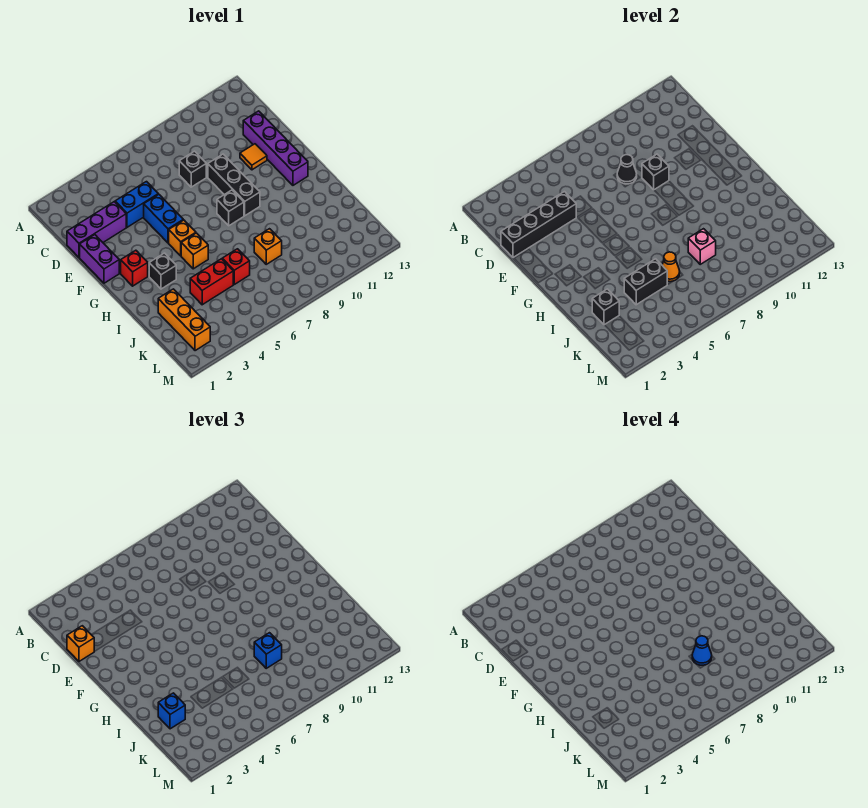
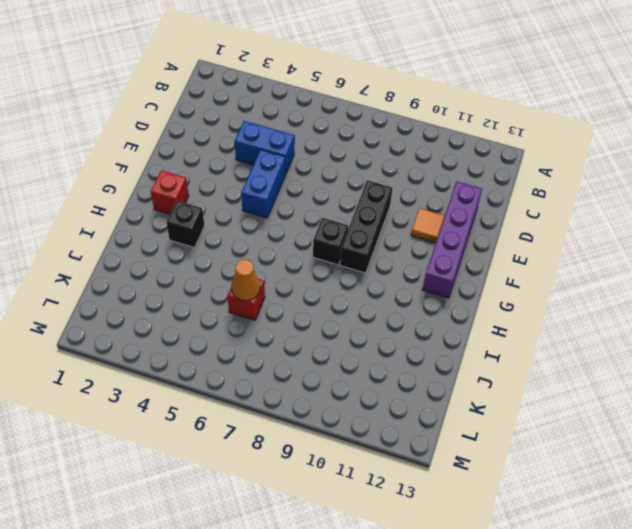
none -> purple 1x3 brick [67,202,126,257]
none -> black 1x1 brick [179,151,206,187]
none -> purple 1x2 brick [80,235,119,283]

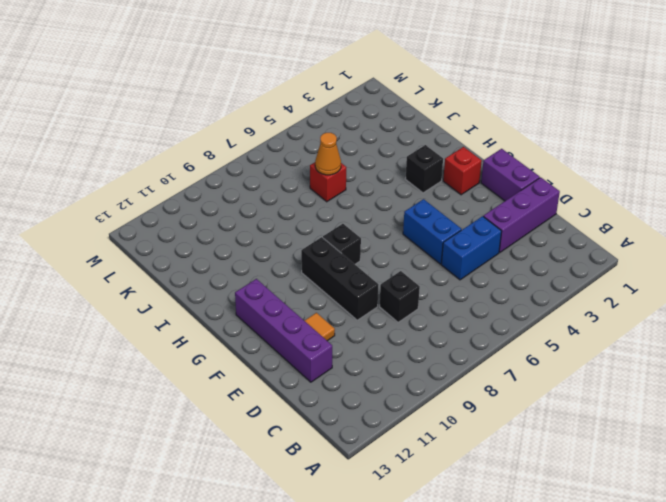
none -> orange 1x1 brick [169,220,196,256]
none -> orange 1x1 brick [181,233,208,269]
none -> orange 1x3 brick [158,289,210,351]

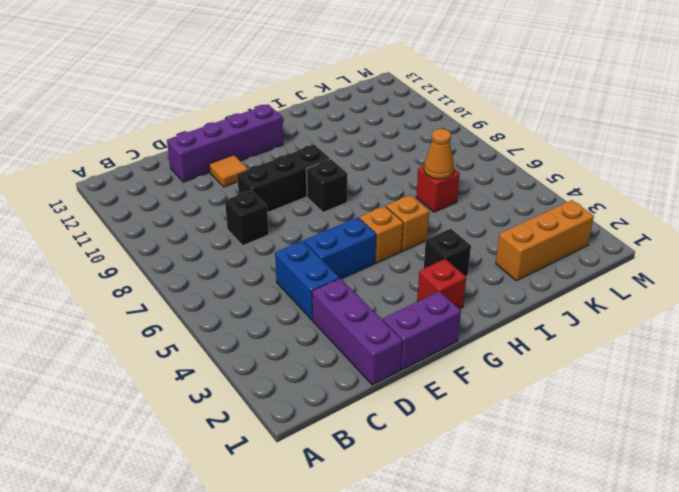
none -> red 1x2 brick [190,259,233,305]
none -> orange 1x1 brick [254,229,282,264]
none -> black 1x4 brick [501,192,576,257]

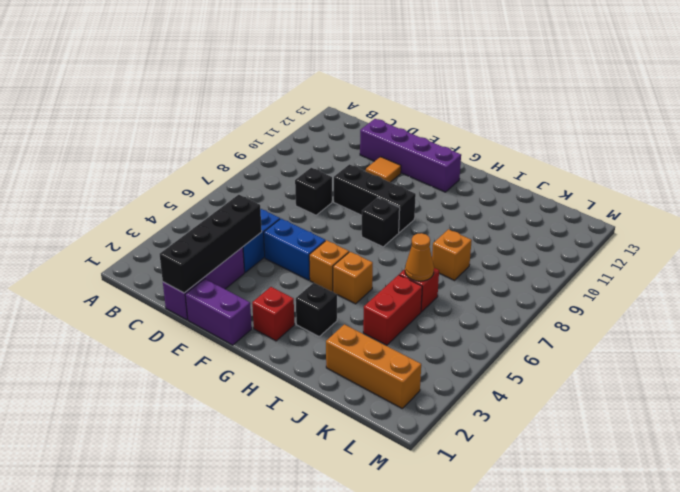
none -> black 1x1 cone [617,155,637,184]
none -> black 1x1 brick [642,154,669,190]
none -> black 1x1 brick [592,289,619,325]

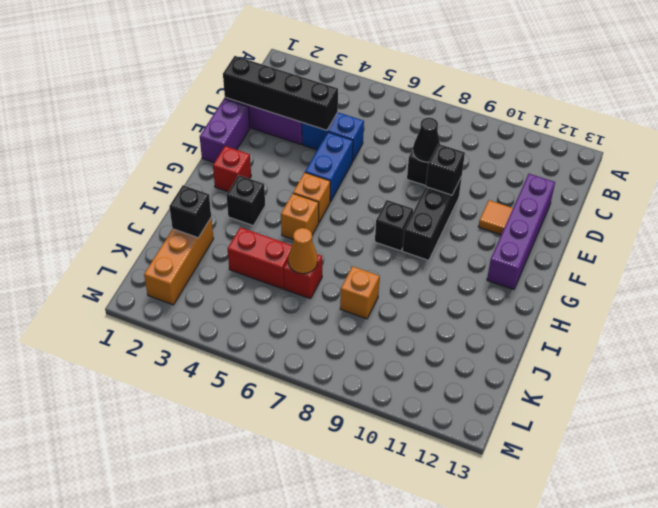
none -> black 1x2 brick [624,259,667,305]
none -> pink 1x1 brick [688,229,716,264]
none -> orange 1x1 brick [67,626,94,661]

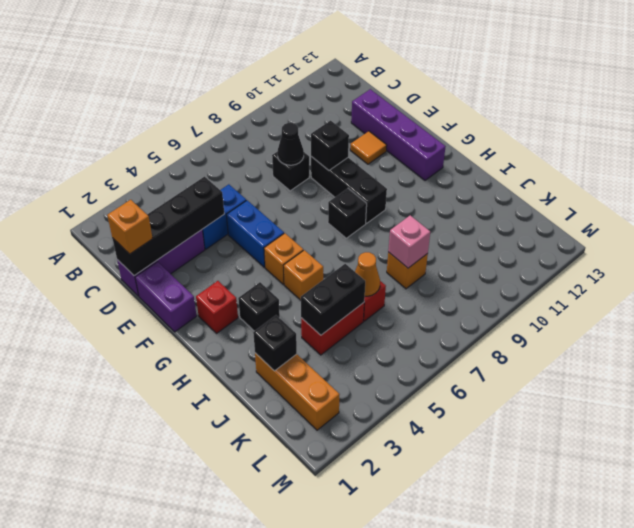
none -> blue 1x1 brick [158,693,185,729]
none -> blue 1x1 brick [254,633,282,668]
none -> blue 1x1 cone [692,636,712,665]

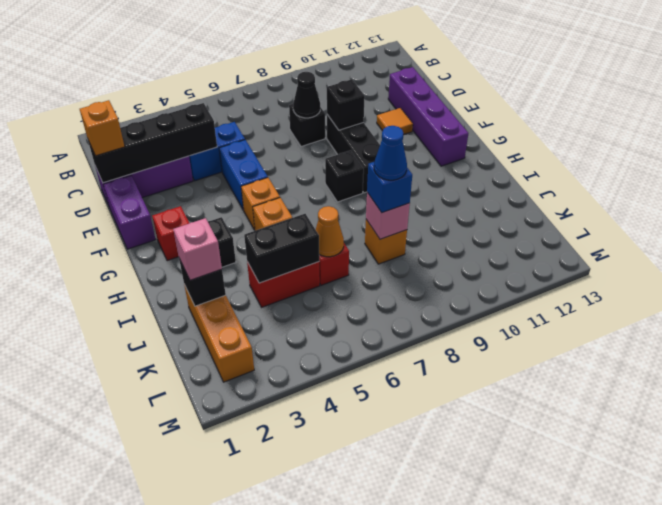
pink 1x1 brick [173,218,222,280] -> blue 1x1 brick [158,693,185,729]

